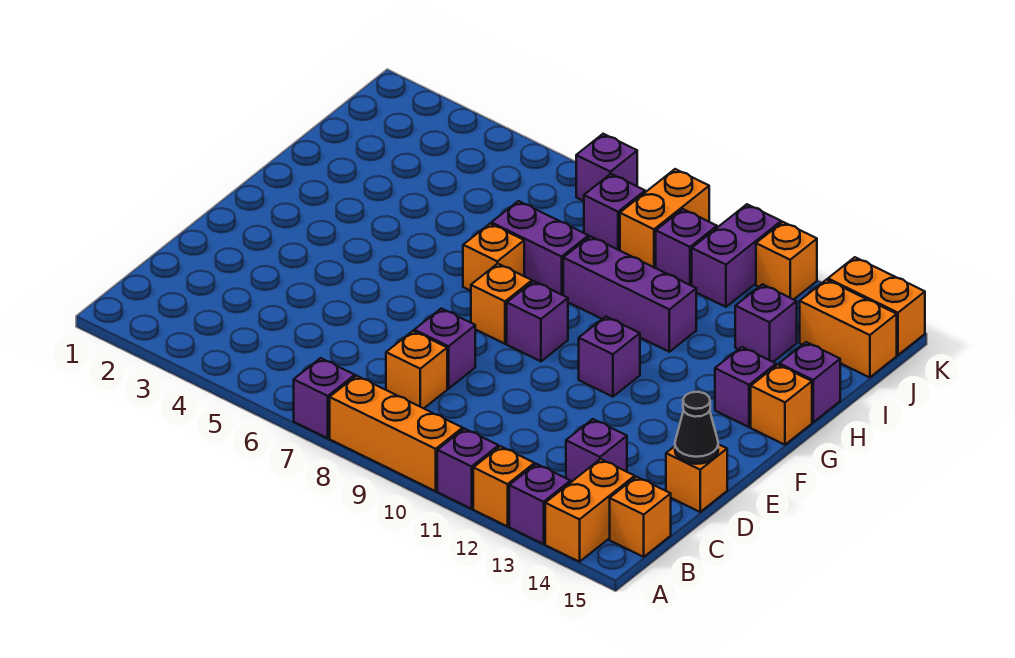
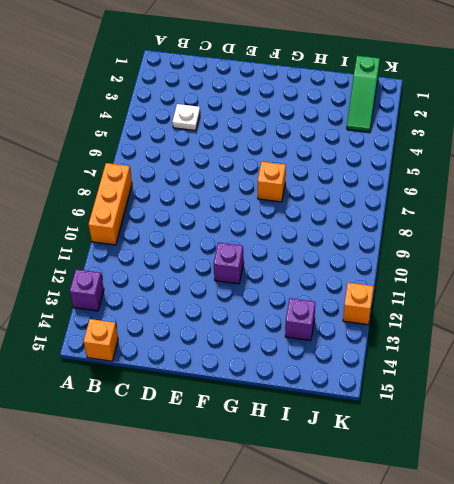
white 1x1 plate [172,104,200,131] -> none
green 1x3 slope [347,56,380,132] -> none
none -> purple 1x1 brick [294,358,355,438]
none -> purple 1x1 brick [437,429,499,509]
none -> orange 1x1 brick [473,446,535,526]
none -> orange 1x2 brick [545,459,635,562]

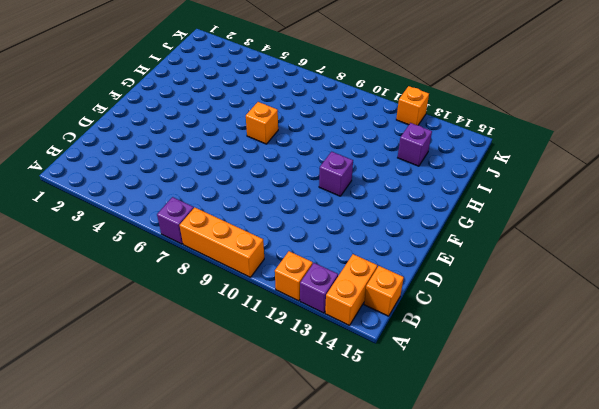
none -> purple 1x1 brick [437,429,499,509]
none -> orange 1x1 brick [386,331,447,408]
none -> purple 1x1 brick [566,419,627,483]
none -> purple 1x1 brick [414,308,475,389]

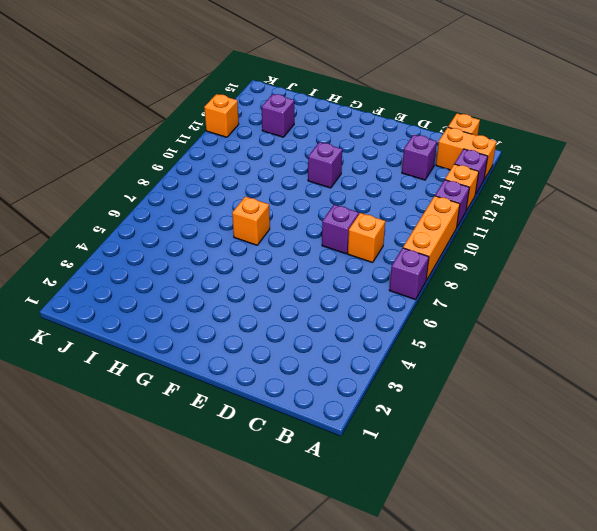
none -> orange 1x1 brick [666,444,727,512]
none -> orange 1x1 brick [471,264,532,344]
none -> purple 1x1 brick [507,281,568,361]
none -> purple 1x1 brick [715,347,776,427]

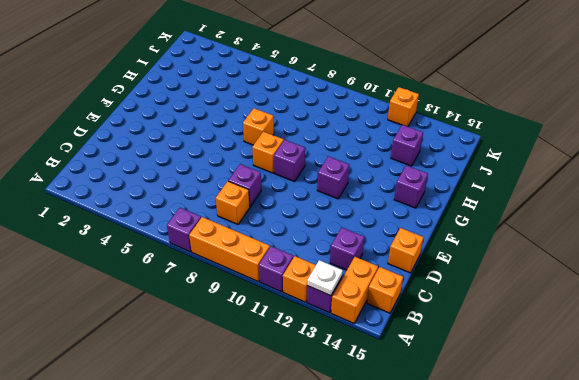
white 1x1 plate [307,260,343,296] -> none
none -> orange 1x1 brick [751,365,812,445]
none -> purple 1x2 brick [491,201,589,295]
none -> purple 1x3 brick [563,236,696,352]
none -> purple 1x1 brick [779,342,840,422]

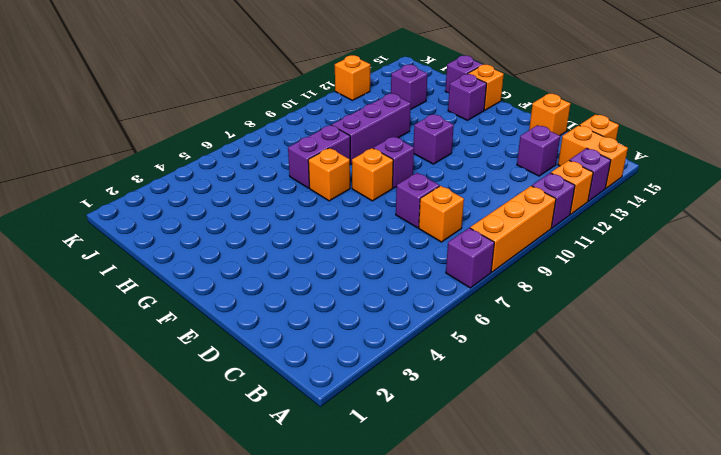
none -> purple 1x1 brick [584,174,645,251]
none -> orange 1x2 brick [620,169,709,268]
none -> purple 1x1 brick [656,209,717,286]
none -> purple 1x2 brick [692,204,781,307]

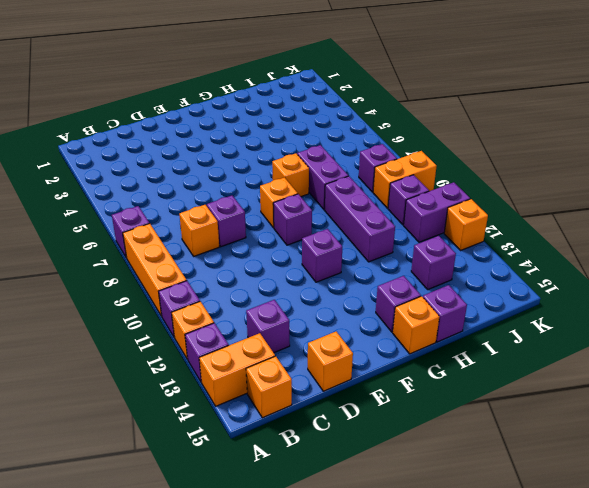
none -> orange 1x2 brick [800,280,897,378]
none -> purple 1x1 brick [576,134,637,201]
none -> orange 1x2 brick [828,257,925,355]
none -> black 1x1 cone [675,392,718,464]

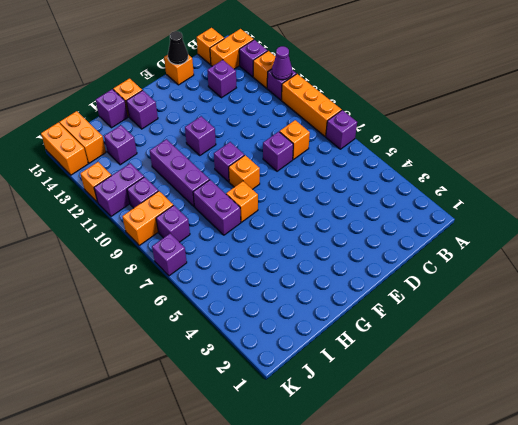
purple 1x1 cone [272,46,292,80] -> none

